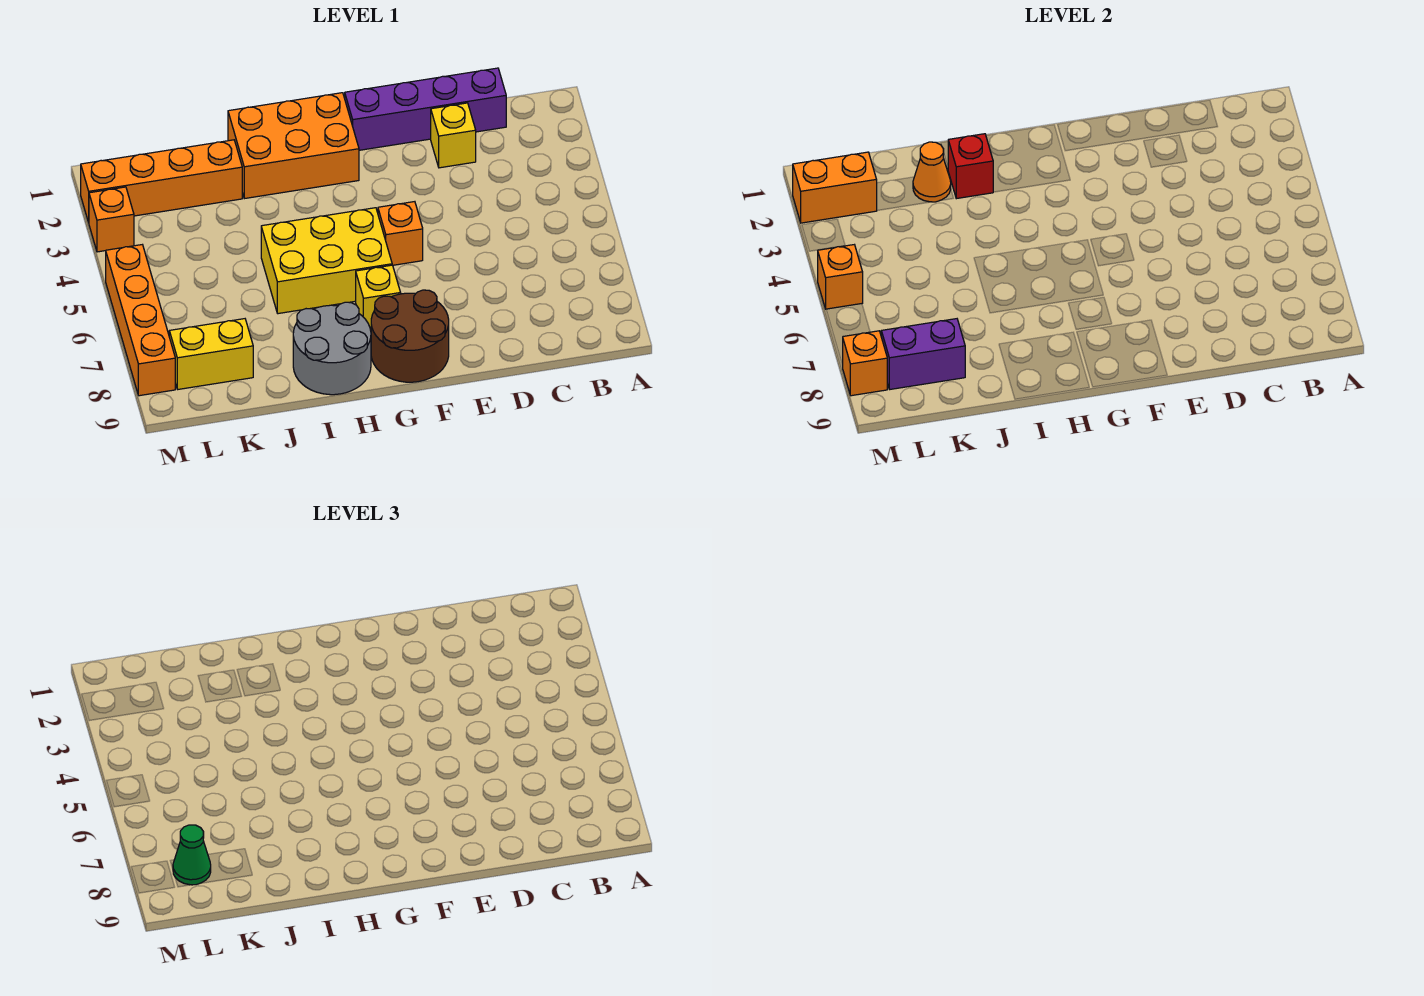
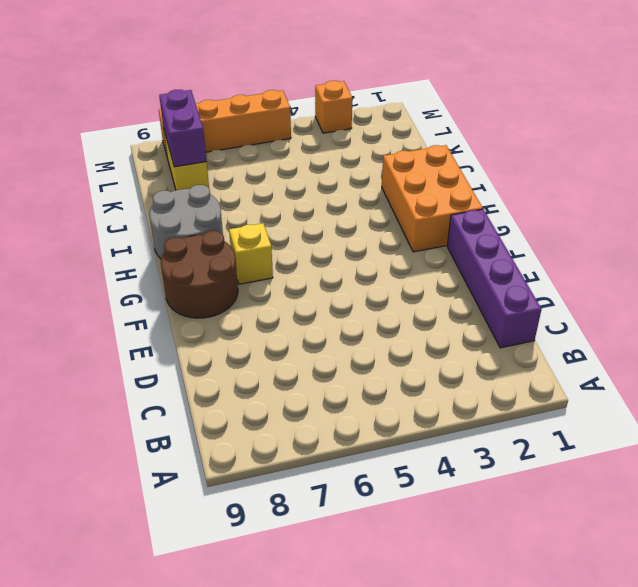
none -> yellow 1x1 brick [431,103,476,168]
none -> orange 1x1 brick [378,202,423,265]
none -> yellow 2x3 brick [261,208,392,314]

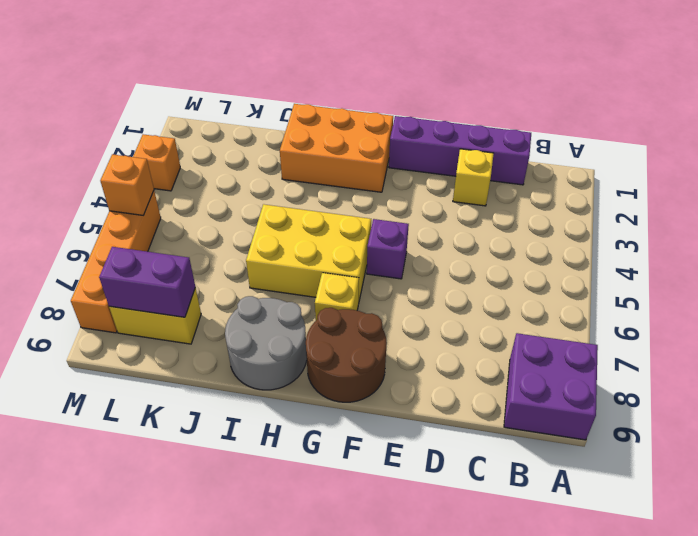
purple 2x2 brick [504,333,598,440] -> none
purple 1x1 brick [367,219,409,279] -> orange 1x1 brick [378,202,423,265]
none -> orange 1x4 brick [81,140,242,223]
none -> red 1x1 brick [948,134,993,199]
none -> orange 1x1 cone [913,142,951,202]

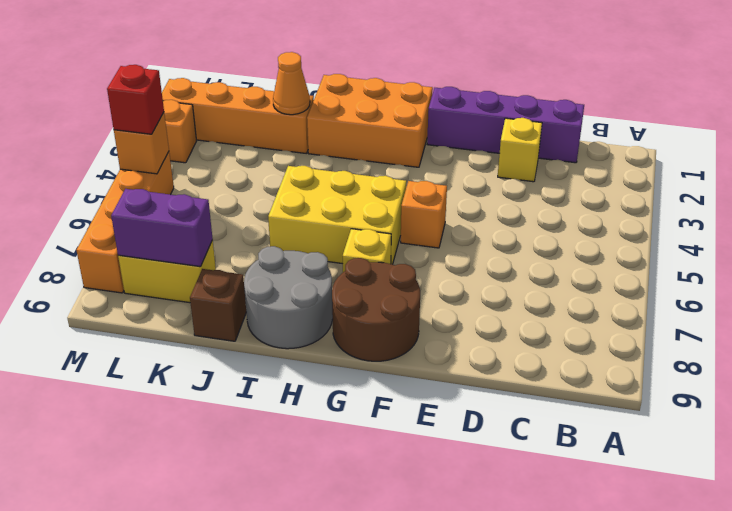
brown 1x1 brick [190,269,246,341] -> none
red 1x1 brick [107,65,164,134] -> red 1x1 brick moved to [948,134,993,199]
none -> orange 1x2 brick [793,152,877,223]
none -> orange 1x1 brick [843,331,887,396]
none -> green 1x1 cone [173,825,211,885]

